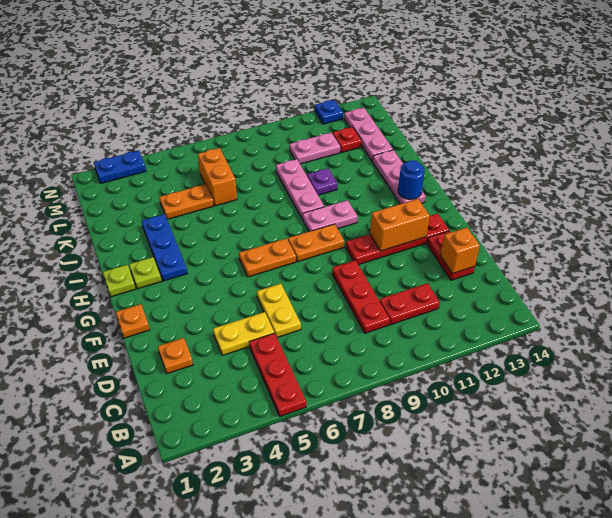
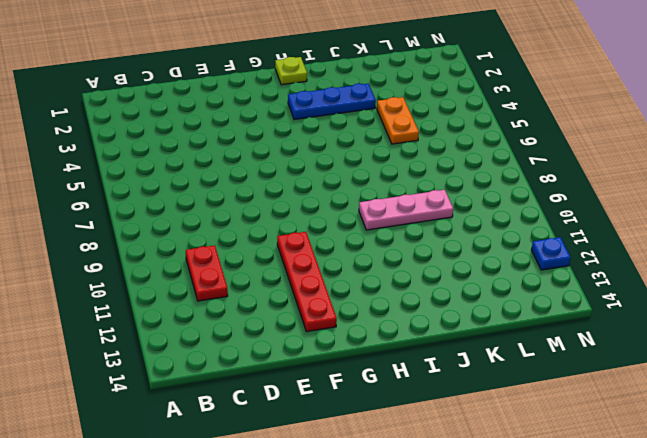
none -> red 1x3 plate [249,333,306,416]
none -> red 1x3 plate [332,260,390,333]
none -> orange 1x1 plate [158,338,193,374]

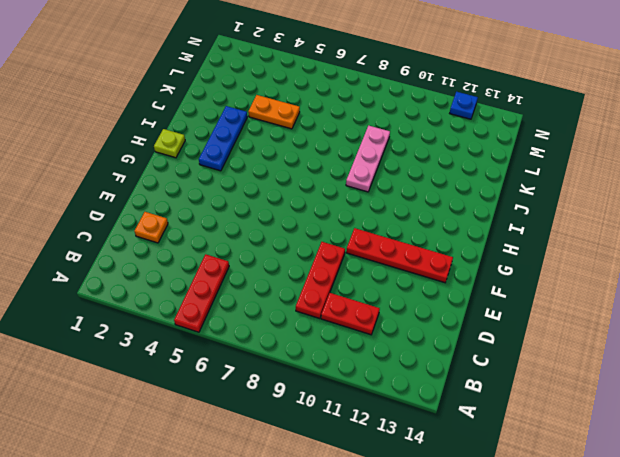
none -> yellow 1x2 plate [213,312,274,356]
none -> yellow 1x2 plate [257,284,301,337]
none -> red 1x2 plate [427,231,475,280]

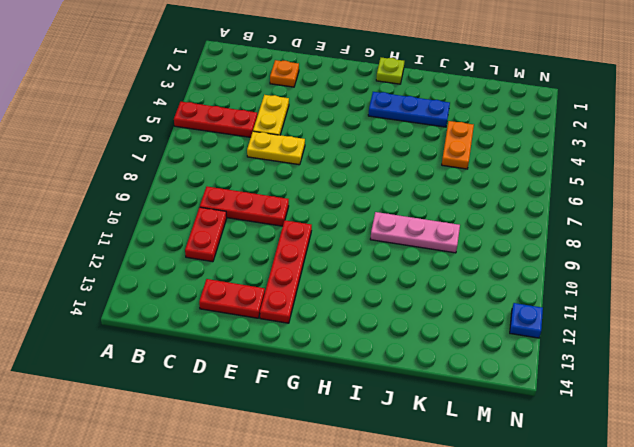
none -> orange 1x1 plate [116,304,150,338]
none -> orange 1x2 plate [239,238,296,277]
none -> orange 1x2 plate [288,224,344,262]

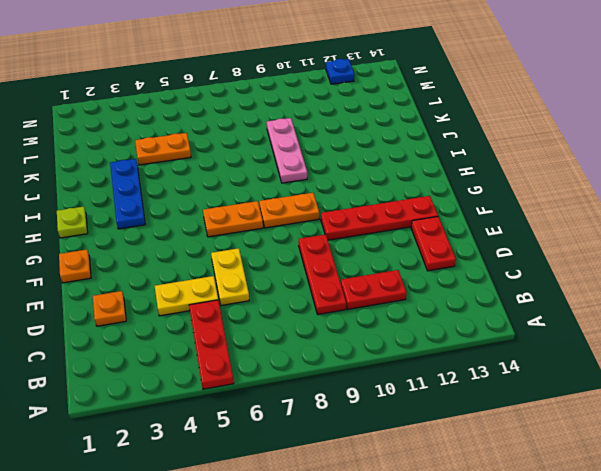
none -> lime 1x1 plate [129,257,162,289]
none -> pink 1x2 plate [303,200,358,231]
none -> pink 1x3 plate [373,150,426,204]

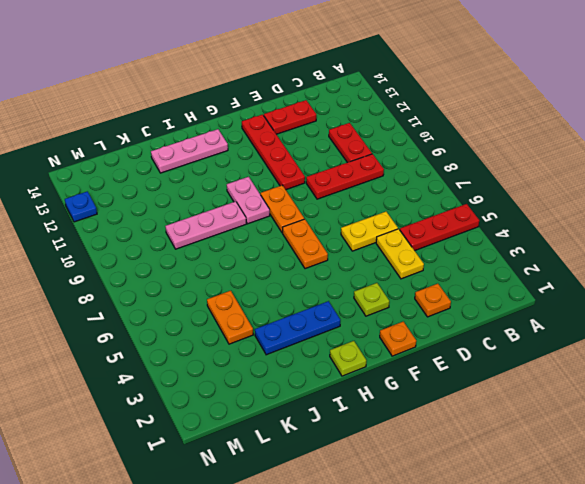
lime 1x1 plate [354,283,389,316] -> lime 1x1 plate moved to [129,257,162,289]
none -> purple 1x1 plate [307,168,337,195]
none -> orange 1x2 brick [198,148,237,206]
none -> pink 1x3 plate [344,108,393,161]

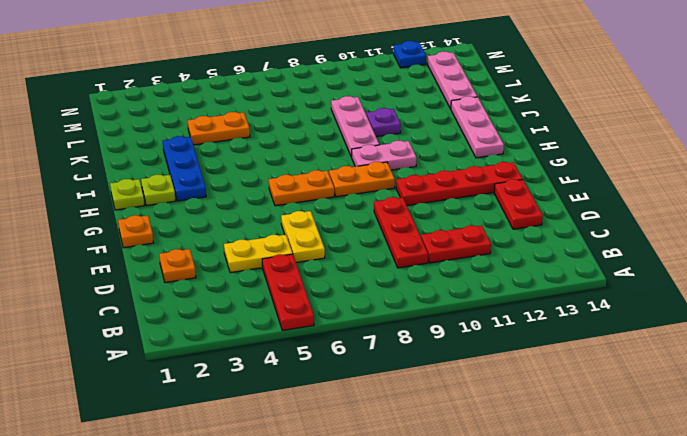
none -> orange 1x2 brick [198,148,237,206]
none -> pink 1x2 plate [289,133,340,164]
none -> red 1x1 plate [333,127,362,153]

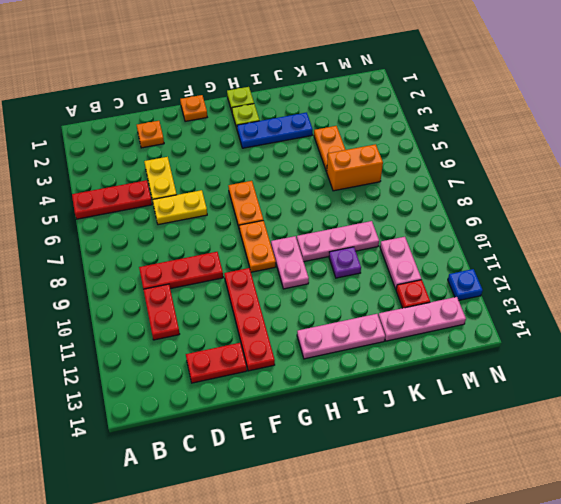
none -> blue 1x2 plate [94,150,146,183]
none -> orange 1x1 brick [440,228,480,274]
none -> orange 1x2 brick [370,199,430,251]

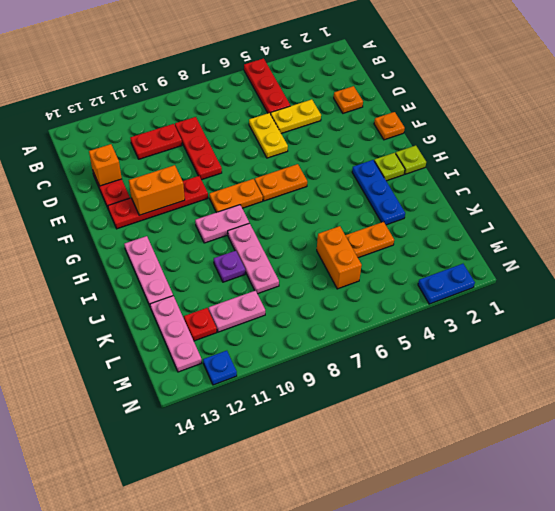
none -> blue 1x1 round brick [398,160,425,199]

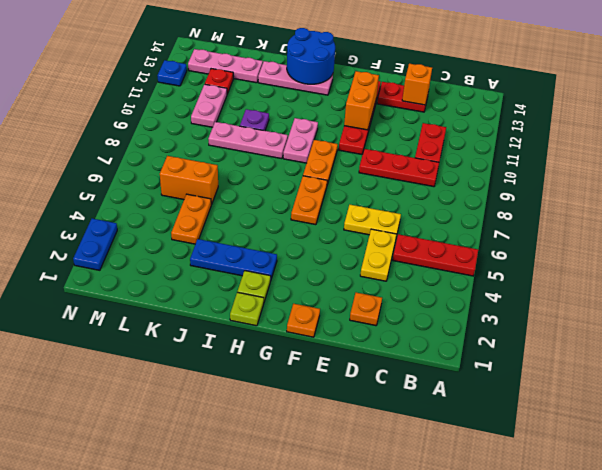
blue 2x2 round brick [287,28,335,84] -> blue 1x1 round brick [398,160,425,199]

